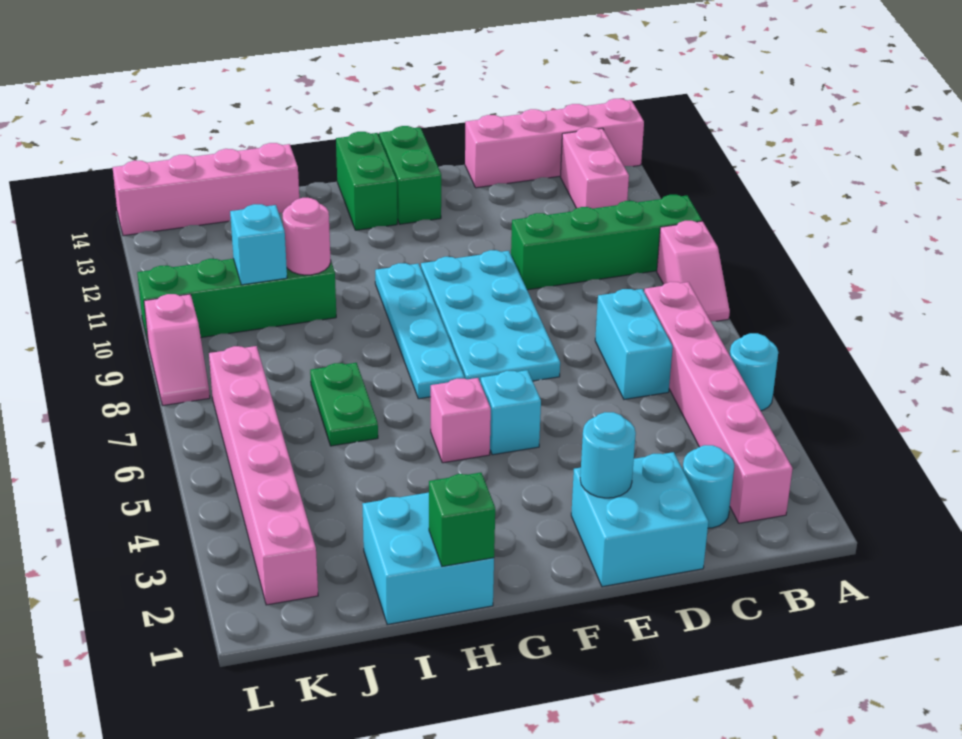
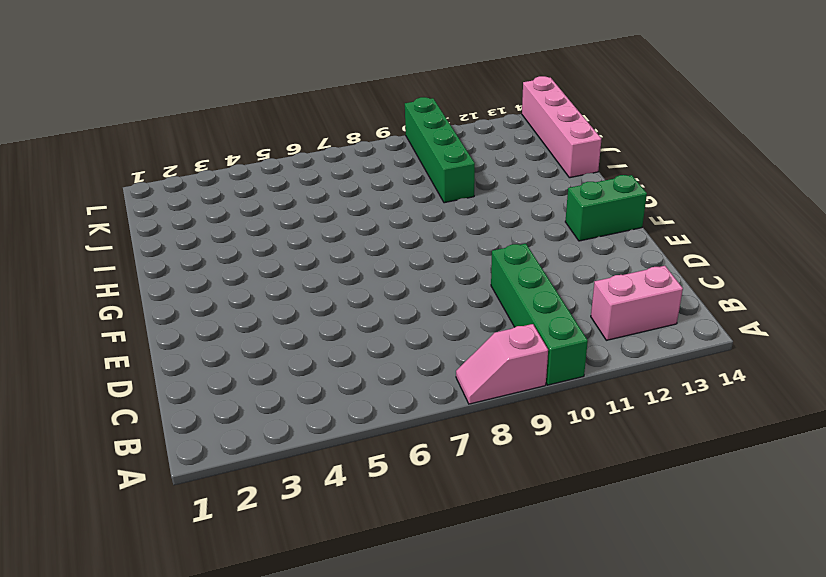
none -> cyan 1x1 round brick [730,333,778,411]
none -> pink 1x4 brick [465,99,644,188]
none -> pink 1x6 brick [644,282,793,523]

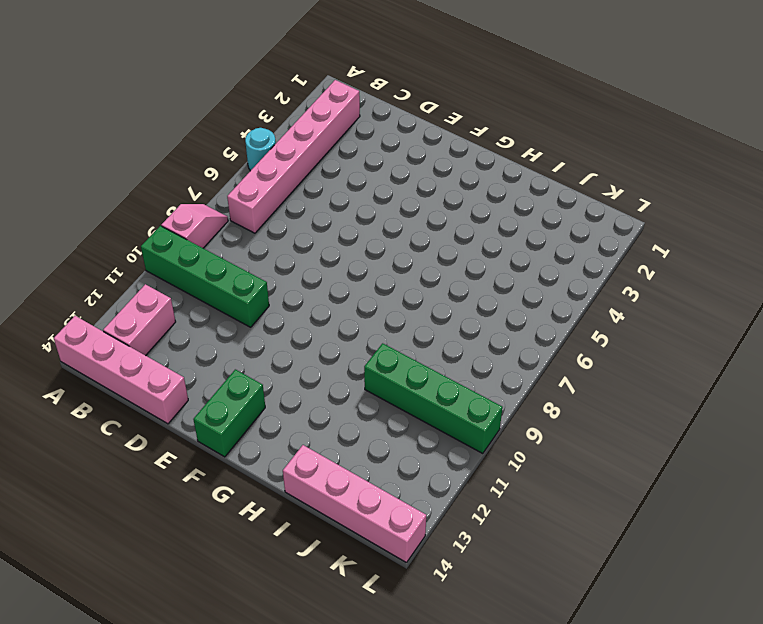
none -> cyan 1x1 round brick [683,445,734,528]
none -> cyan 1x2 brick [595,289,673,399]
none -> cyan 2x2 brick [571,452,708,587]

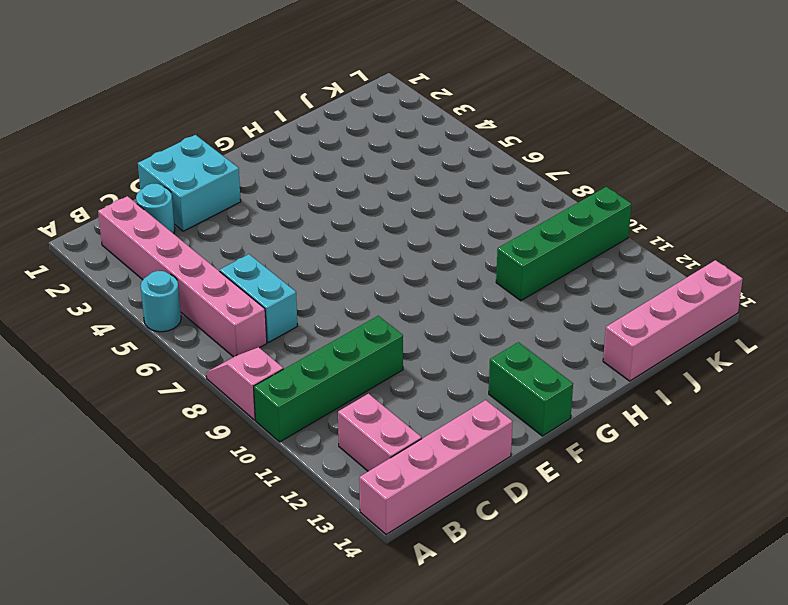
none -> cyan 2x4 plate [421,250,560,382]
none -> cyan 1x1 brick [480,370,541,455]
none -> pink 1x1 brick [431,378,491,463]

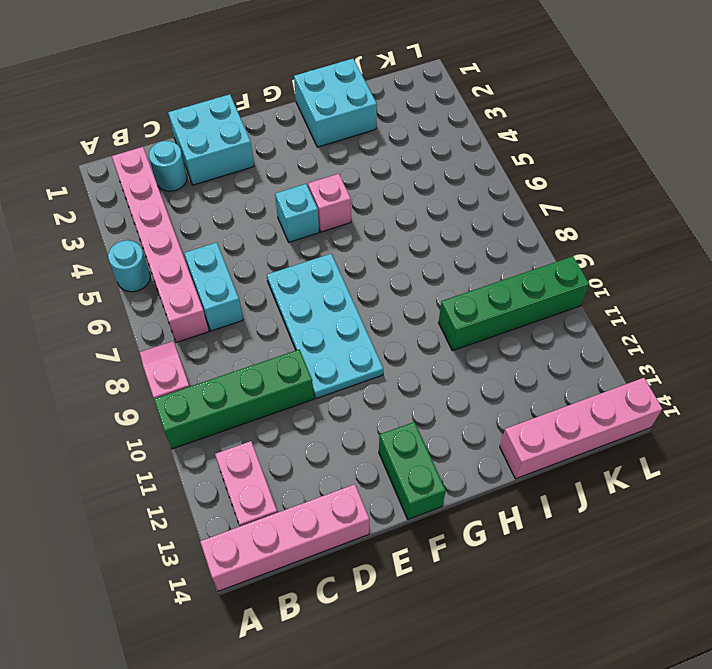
none -> cyan 1x4 plate [375,263,464,399]
none -> green 1x2 brick [336,132,397,230]
none -> green 1x2 plate [310,363,378,446]

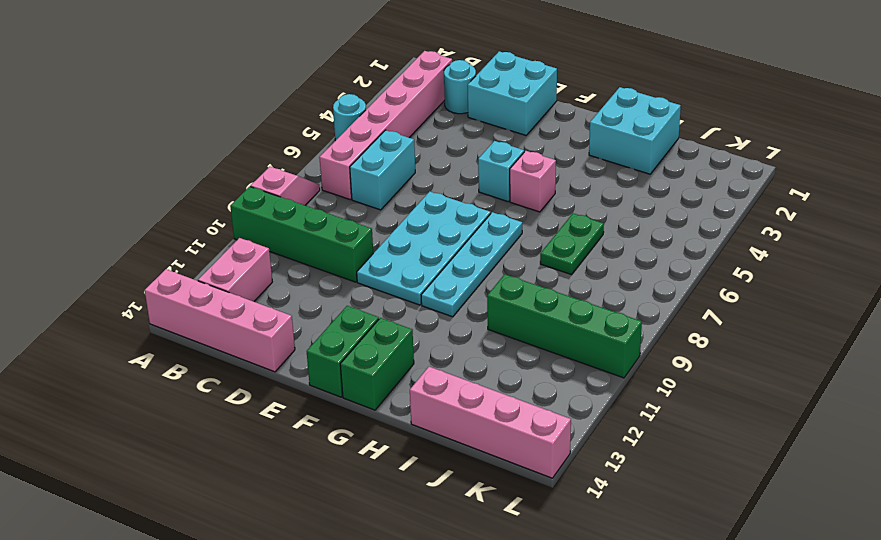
none -> pink 1x6 brick [209,346,318,605]
none -> pink 1x2 slope [144,294,210,405]
none -> cyan 1x1 round brick [580,412,636,498]

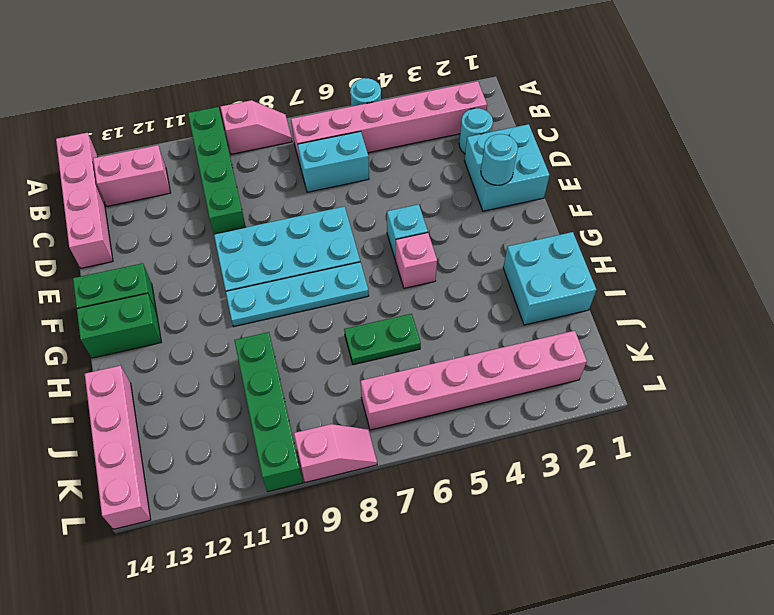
none -> green 1x1 brick [429,473,495,566]
none -> pink 1x1 round brick [282,198,331,275]
none -> cyan 1x1 brick [230,204,287,285]

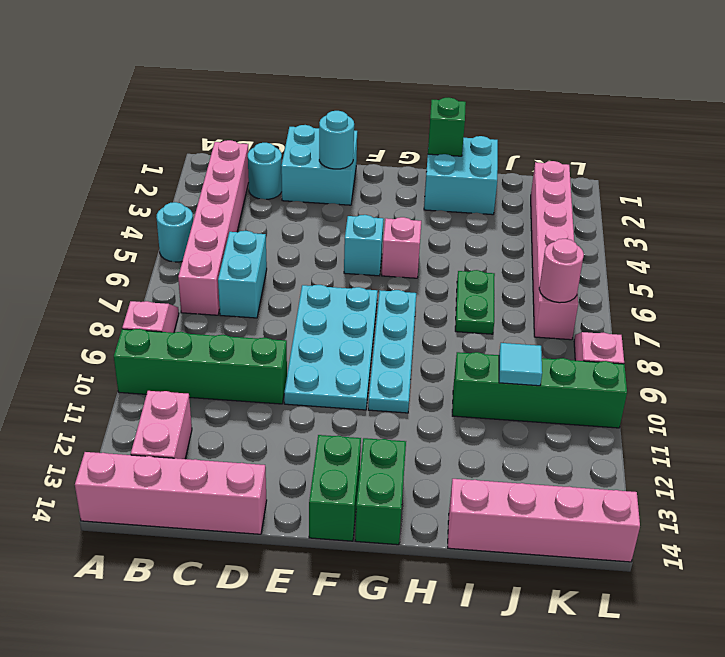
cyan 1x1 tile [499,343,542,386] -> cyan 1x1 brick [230,204,287,285]
pink 1x1 round brick [539,239,584,303] -> pink 1x1 round brick moved to [282,198,331,275]

